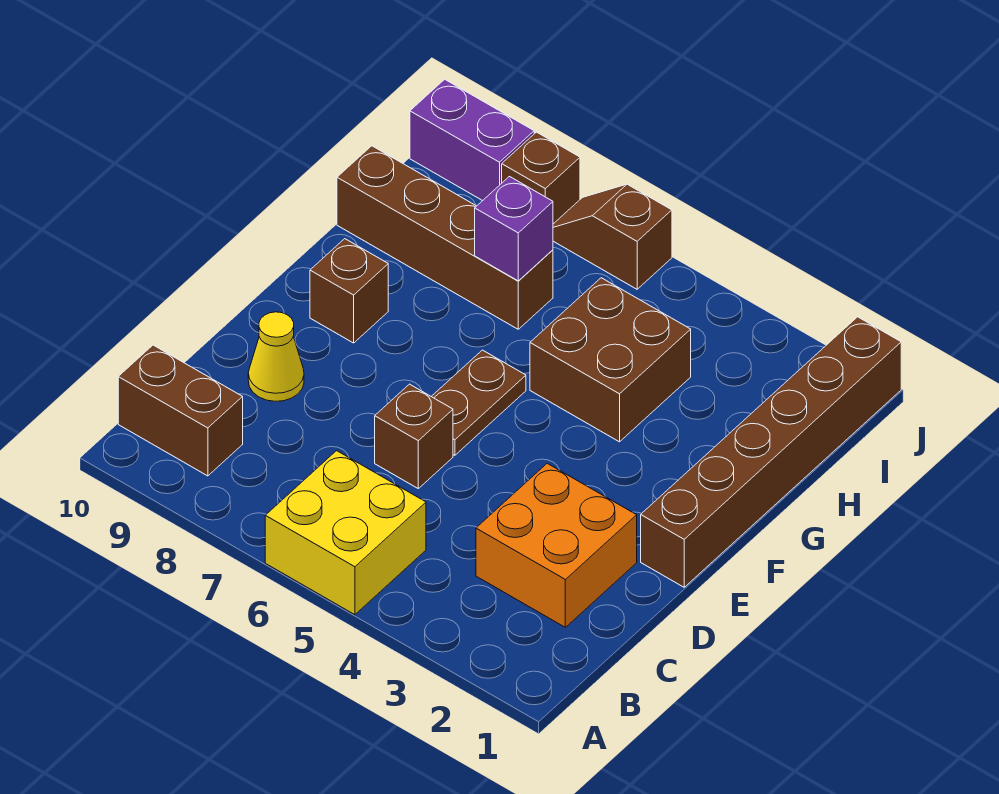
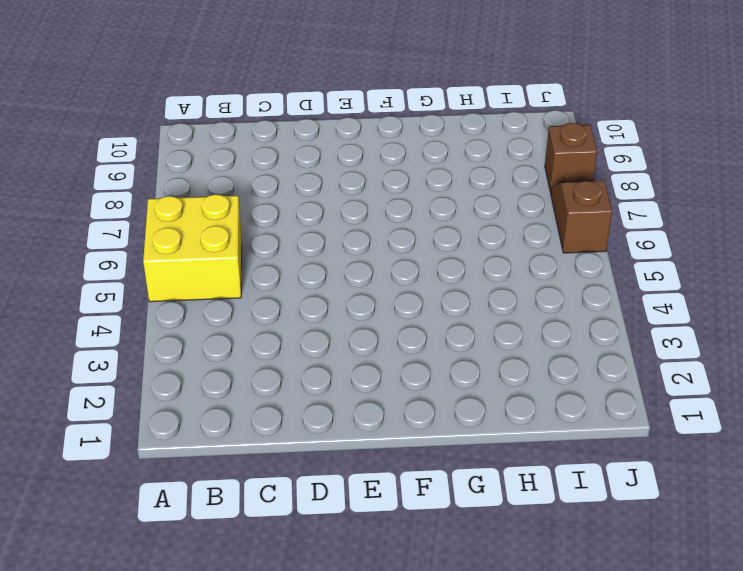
none -> brown 1x2 brick [118,345,243,476]
none -> orange 2x2 brick [476,463,637,627]
none -> brown 1x1 brick [375,384,453,488]

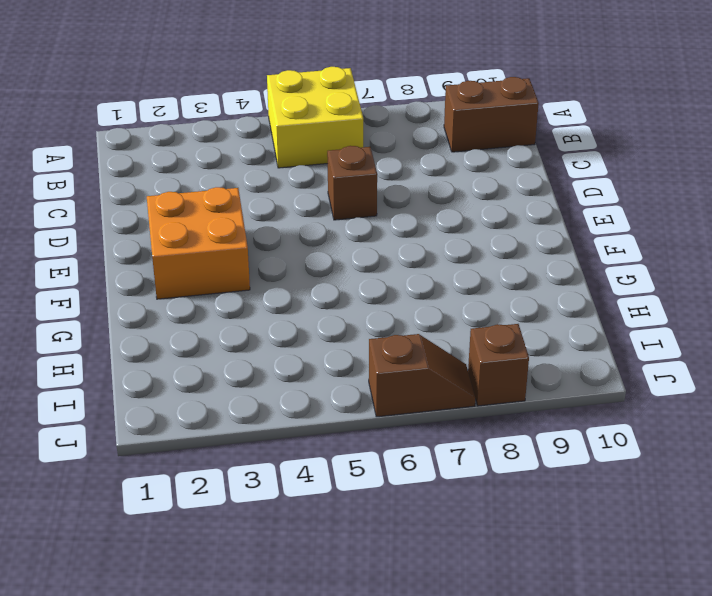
orange 2x2 brick [147,187,250,299] -> orange 2x2 brick moved to [476,463,637,627]
none -> yellow 1x1 cone [248,312,304,401]
none -> brown 1x6 brick [641,317,901,587]
none -> brown 1x2 plate [431,350,526,455]

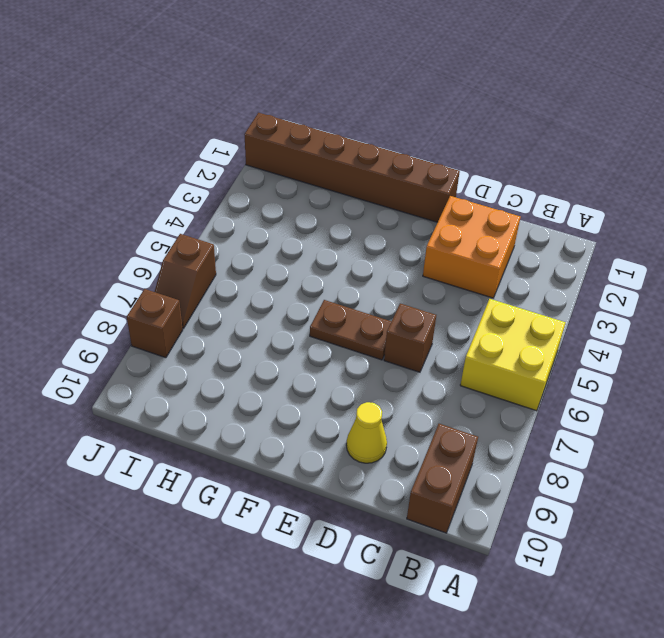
none -> brown 1x1 brick [310,239,388,343]
none -> brown 2x2 brick [530,278,691,442]
none -> brown 1x4 brick [337,146,553,329]

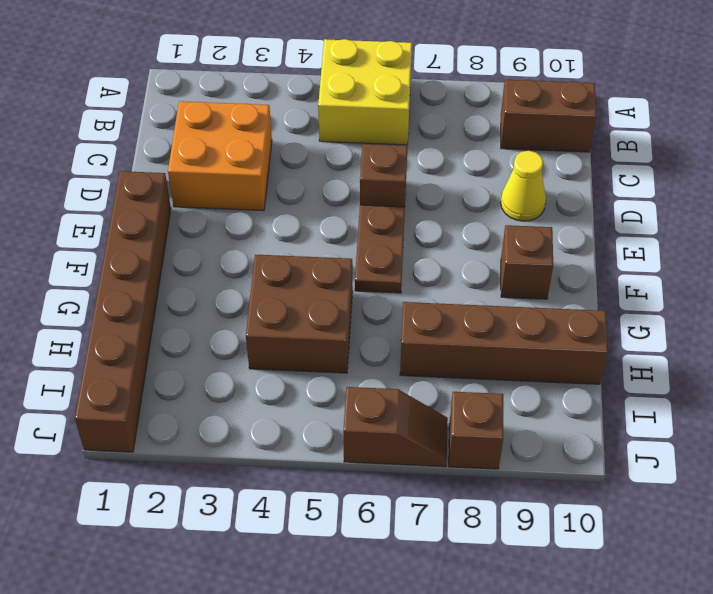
none -> purple 1x2 brick [410,79,534,201]
none -> purple 1x1 brick [475,177,553,281]

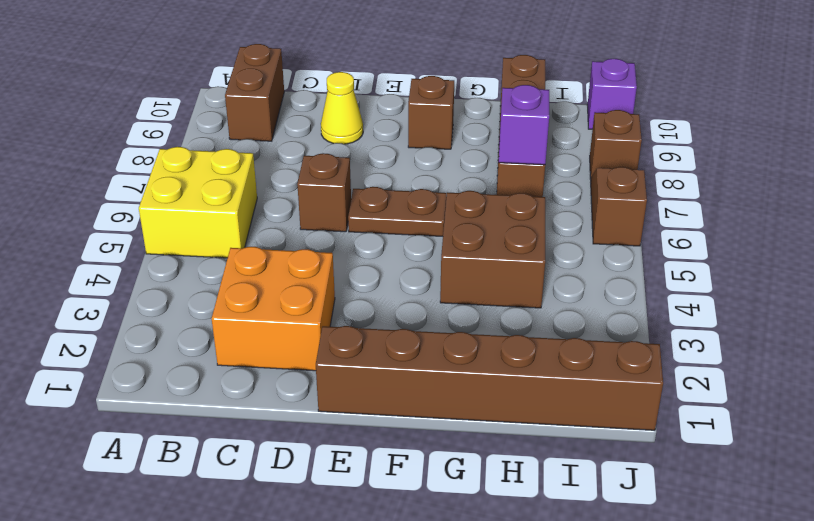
purple 1x1 brick [588,59,637,129] -> purple 1x2 brick [410,79,534,201]

